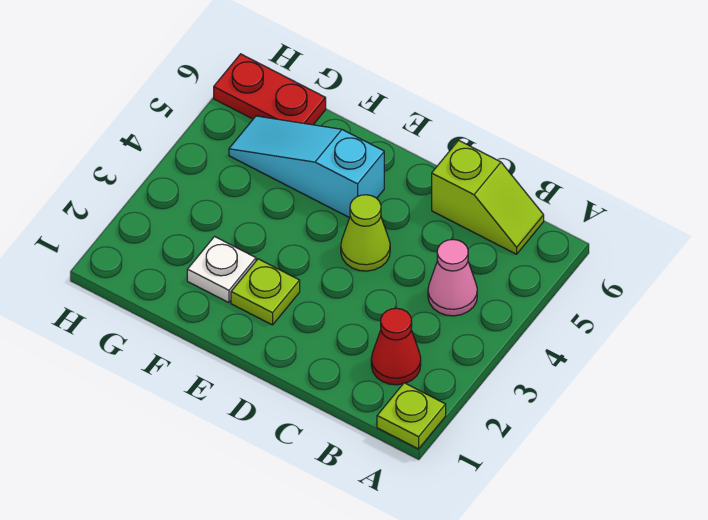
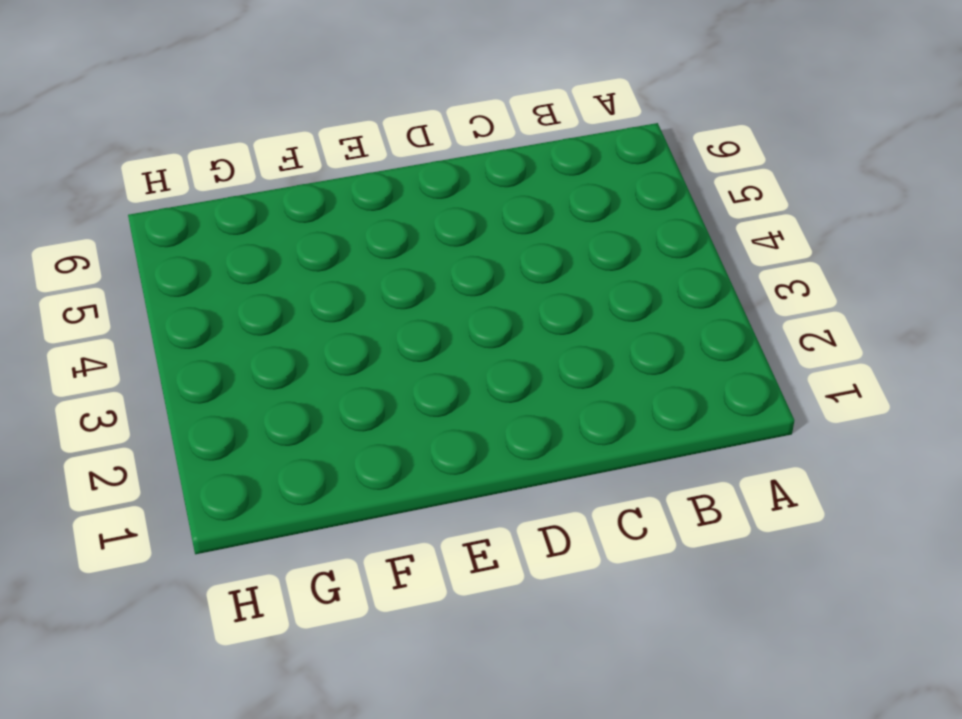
none -> lime 1x1 plate [377,383,446,449]
none -> red 1x1 cone [371,308,421,385]

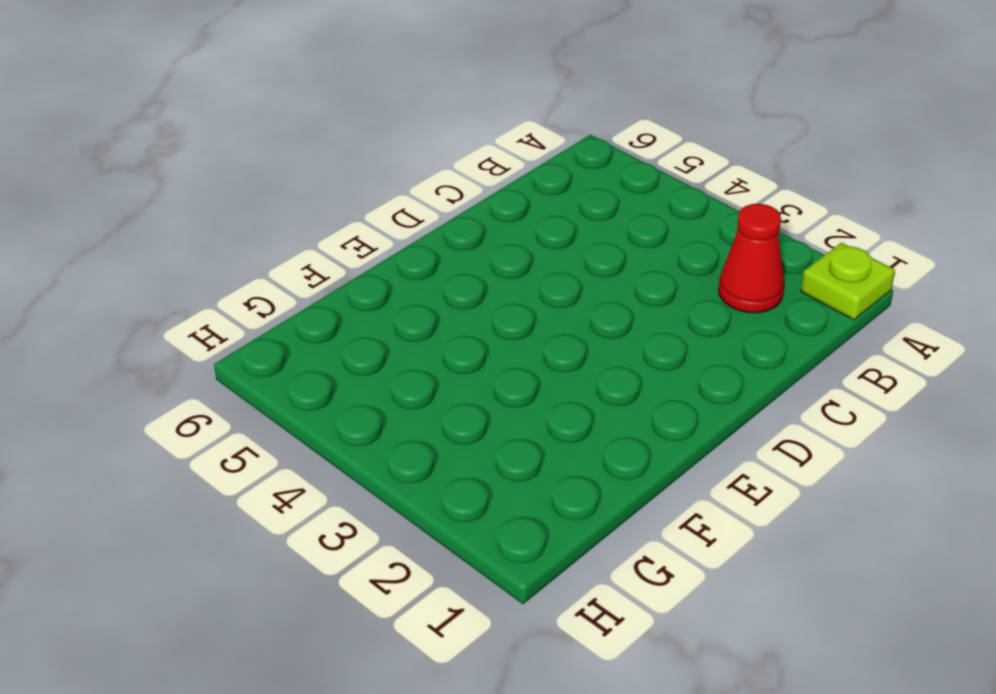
none -> pink 1x1 cone [428,240,477,316]
none -> lime 1x2 slope [432,140,544,254]

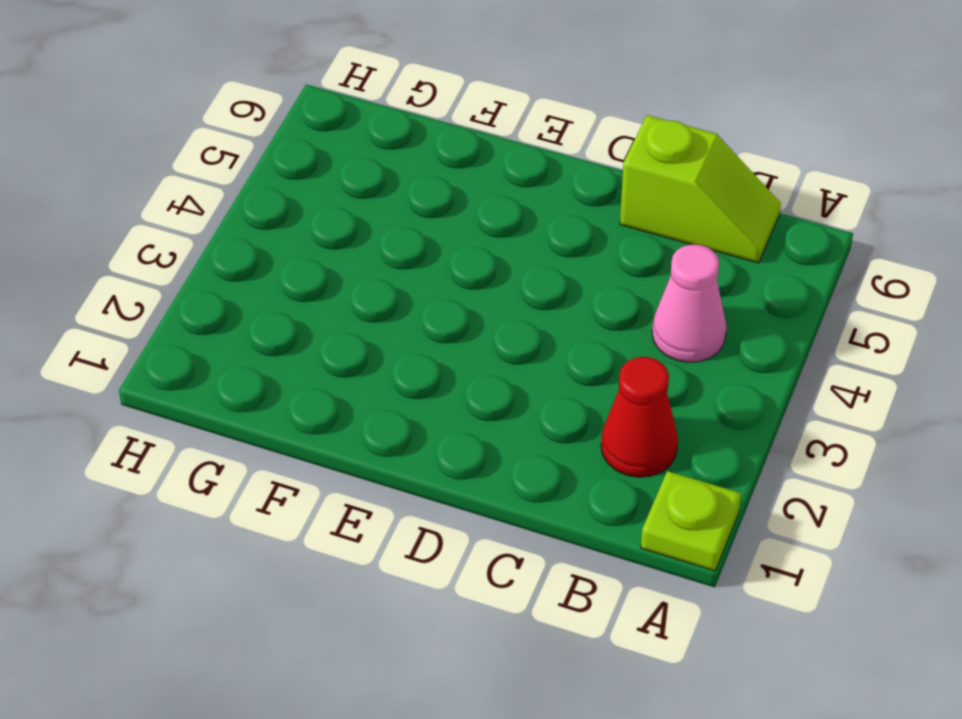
none -> lime 1x1 cone [341,195,390,271]
none -> lime 1x1 plate [231,259,300,325]

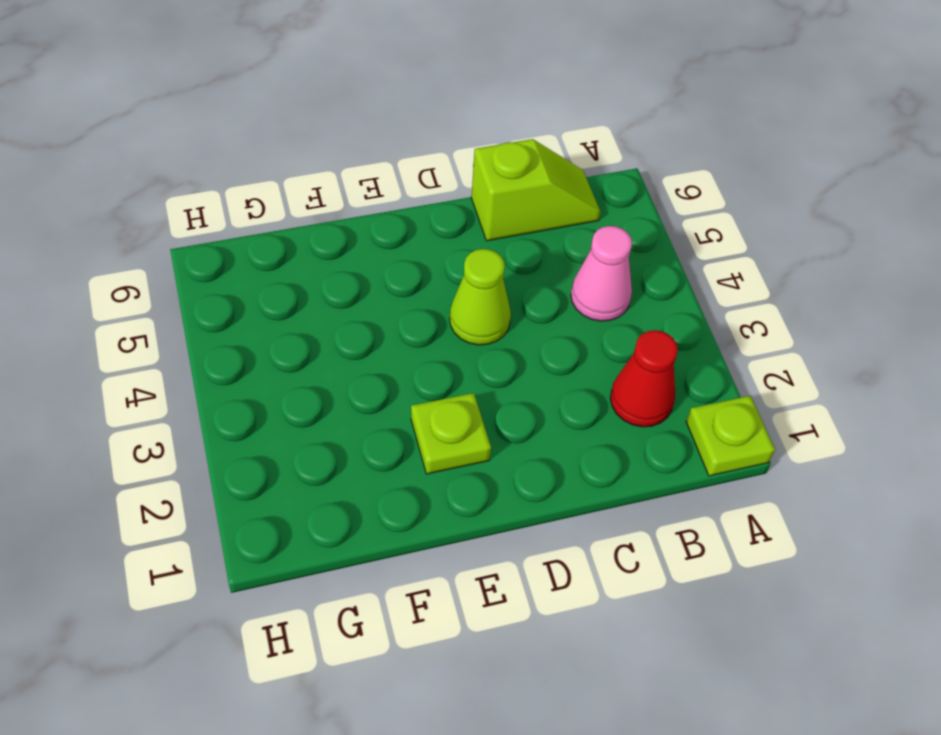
none -> cyan 1x3 slope [229,116,384,218]
none -> white 1x1 plate [187,237,256,303]

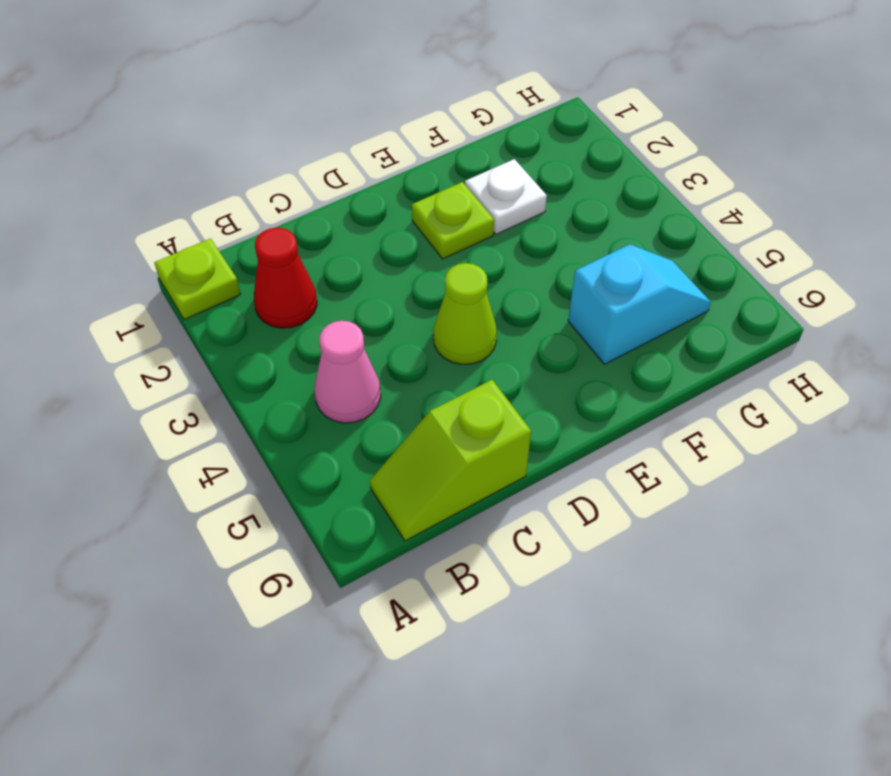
cyan 1x2 slope [568,244,711,364] -> cyan 1x3 slope [229,116,384,218]
none -> red 1x2 plate [214,54,326,125]

